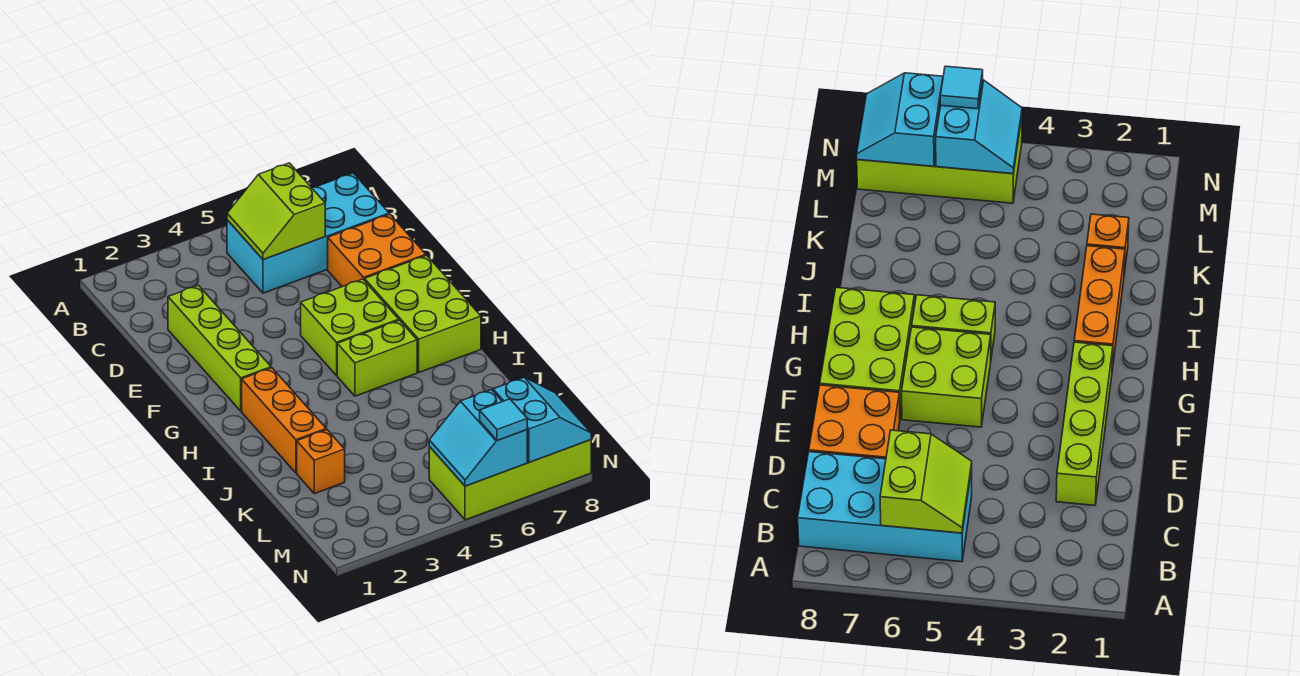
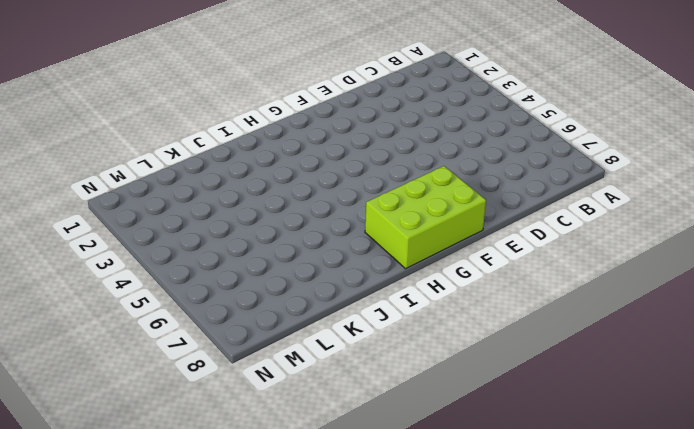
none -> cyan 2x4 brick [227,173,389,293]
none -> lime 1x4 brick [168,285,271,411]
none -> orange 2x2 brick [328,214,426,287]

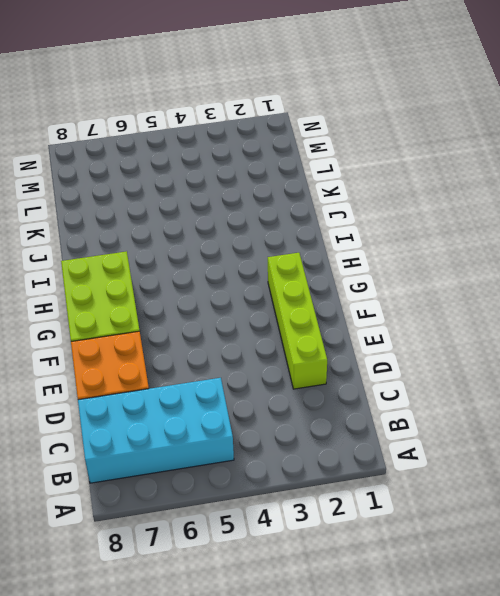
none -> lime 2x2 brick [301,279,399,375]
none -> orange 1x3 brick [242,368,326,473]
none -> lime 1x2 brick [337,320,417,396]

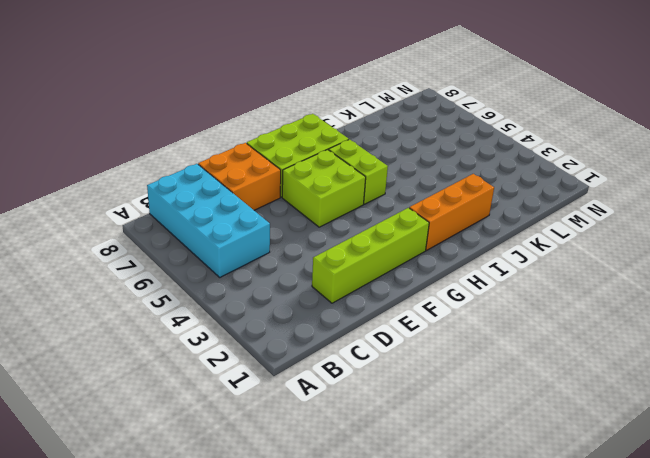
none -> orange 1x1 brick [297,430,345,494]
none -> lime 2x4 brick [429,440,591,520]
none -> lime 2x2 slope [227,163,325,260]

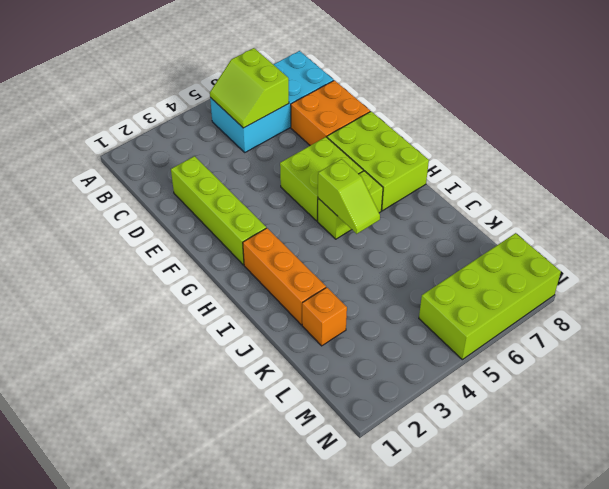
lime 1x2 slope [318,159,380,234] -> none
none -> cyan 2x2 slope [429,390,527,486]
none -> cyan 2x2 slope [493,378,591,462]
none -> cyan 1x1 tile [480,399,527,441]

